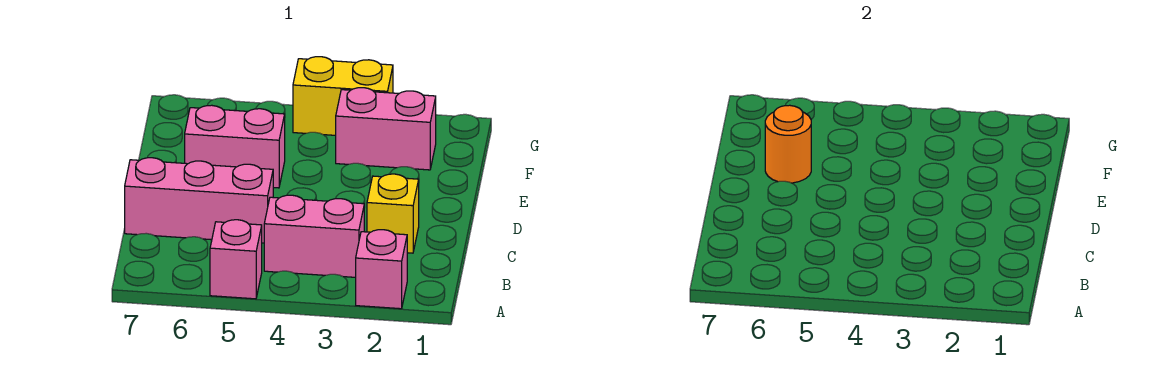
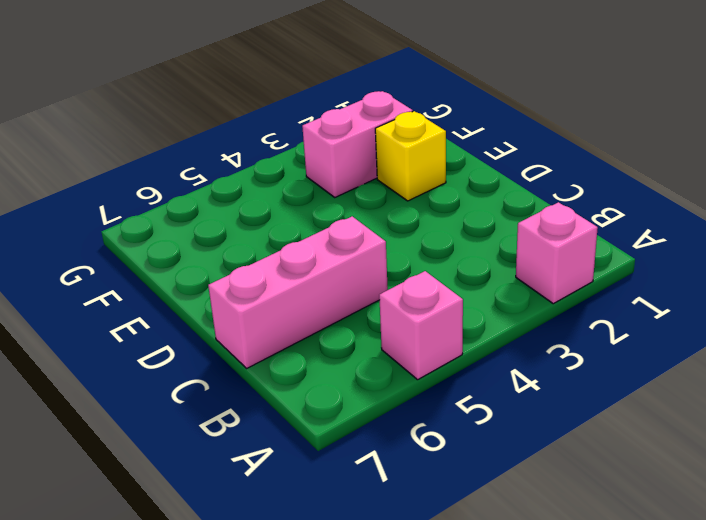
yellow 1x1 brick [375,111,446,201] -> yellow 1x1 brick moved to [367,174,419,253]
none -> pink 1x2 brick [264,195,364,277]
none -> pink 1x2 brick [185,105,285,188]

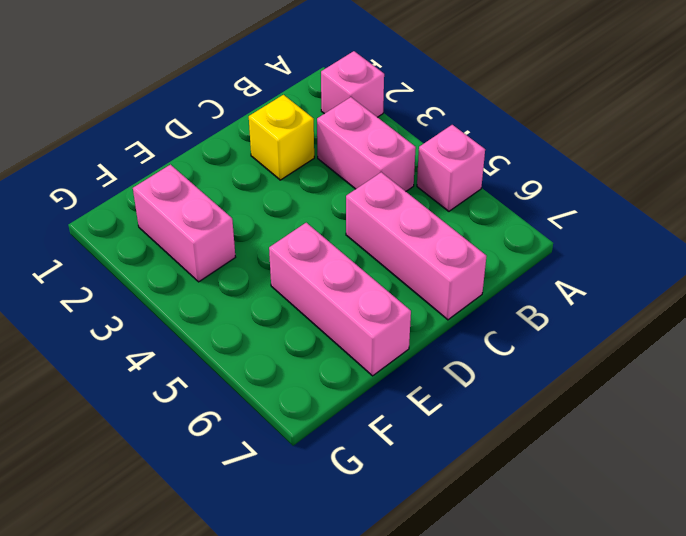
pink 1x3 brick [269,223,411,376] -> pink 1x2 brick [185,105,285,188]
none -> yellow 1x2 brick [293,57,393,135]
none -> orange 1x1 round brick [765,105,811,183]

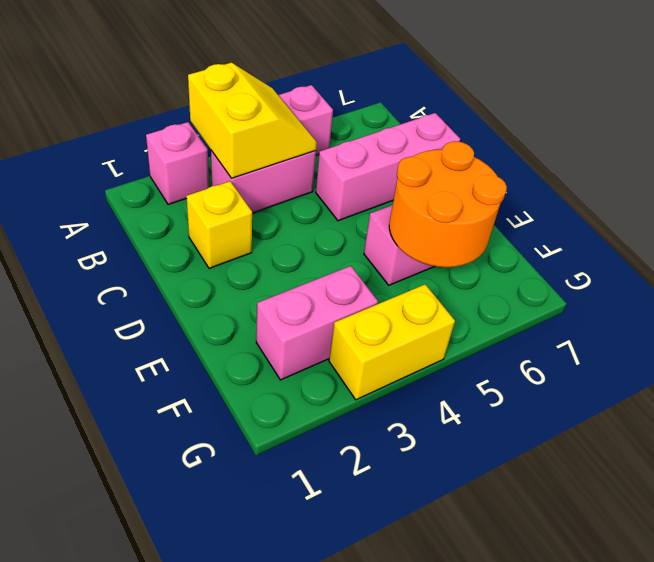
yellow 2x2 slope [188,63,317,178] -> none
orange 2x2 round brick [389,141,507,267] -> orange 1x1 round brick [765,105,811,183]

